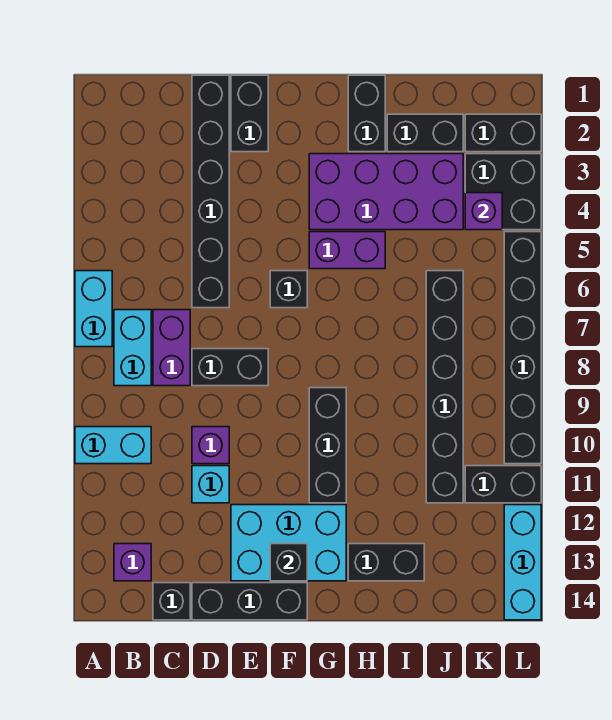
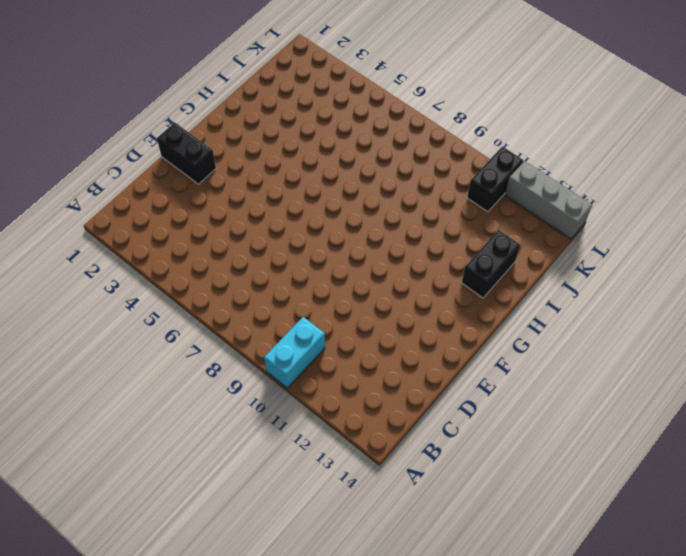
grey 1x3 brick [505,161,592,239] -> cyan 1x3 brick [504,505,541,620]
none -> cyan 1x2 brick [75,271,112,347]
none -> cyan 1x2 brick [114,310,151,386]
none -> purple 1x1 brick [114,544,151,581]

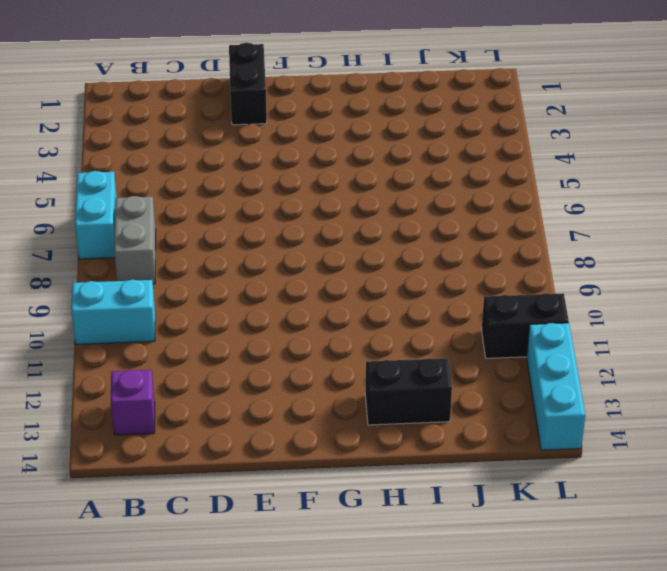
grey 1x2 brick [114,196,156,284] -> cyan 1x2 brick [114,310,151,386]
none -> purple 1x2 brick [153,310,190,386]
none -> black 1x1 brick [153,583,190,620]
none -> black 1x6 brick [192,75,229,308]

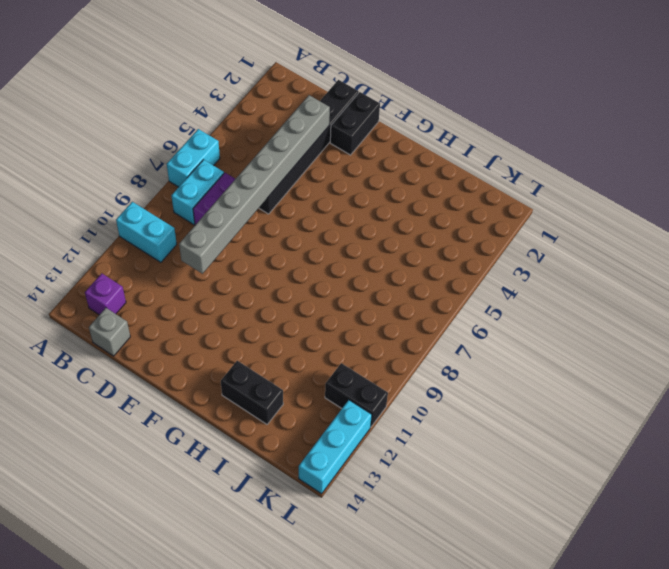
grey 1x1 brick [89,308,130,356] -> black 1x1 brick [153,583,190,620]
grey 1x8 brick [179,95,330,274] -> none
none -> black 1x2 brick [192,349,268,386]
none -> purple 1x1 brick [192,427,229,464]
none -> cyan 1x1 brick [192,466,229,503]

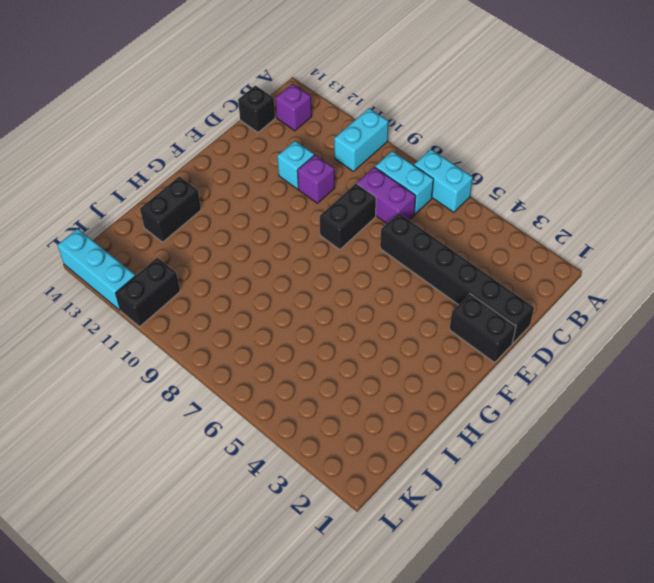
none -> black 1x3 brick [192,583,307,620]
none -> cyan 2x3 brick [231,505,346,581]
none -> black 1x1 brick [270,271,307,308]

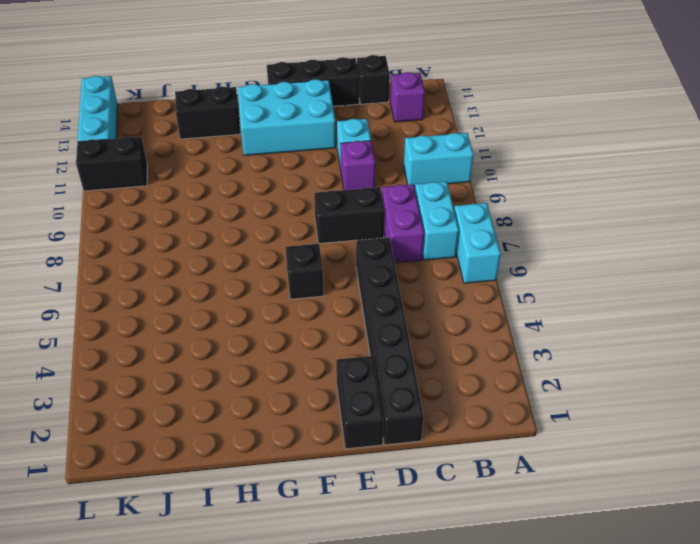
none -> purple 2x4 brick [309,154,463,230]
none -> purple 1x2 brick [309,232,385,269]
none -> black 1x3 brick [309,388,346,503]

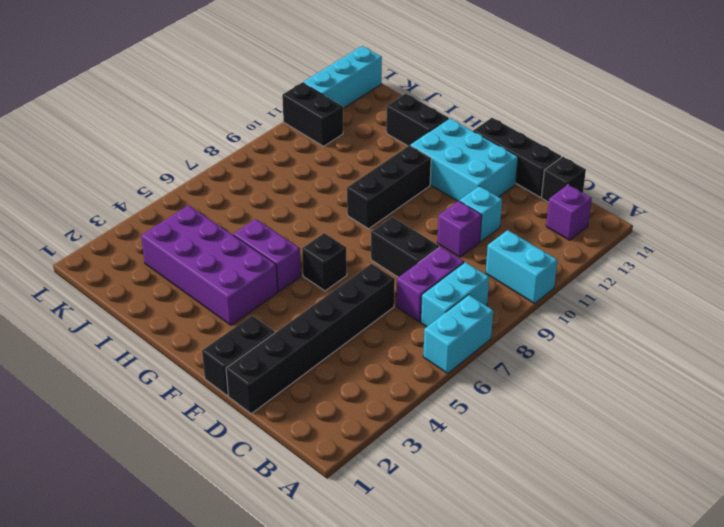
none -> black 1x2 brick [348,75,385,152]
none -> black 1x2 brick [387,114,463,152]
none -> black 1x6 brick [426,271,463,503]

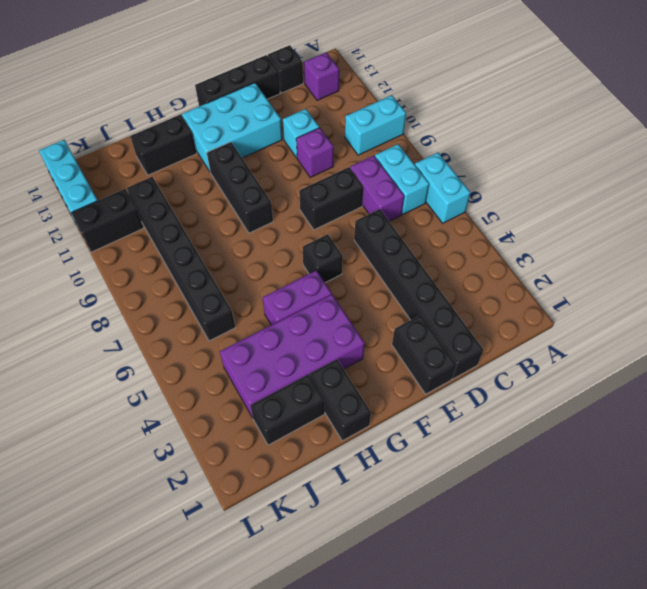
none -> black 1x2 brick [465,114,541,152]
none -> black 2x2 brick [465,154,541,230]
none -> black 1x6 brick [504,232,541,464]

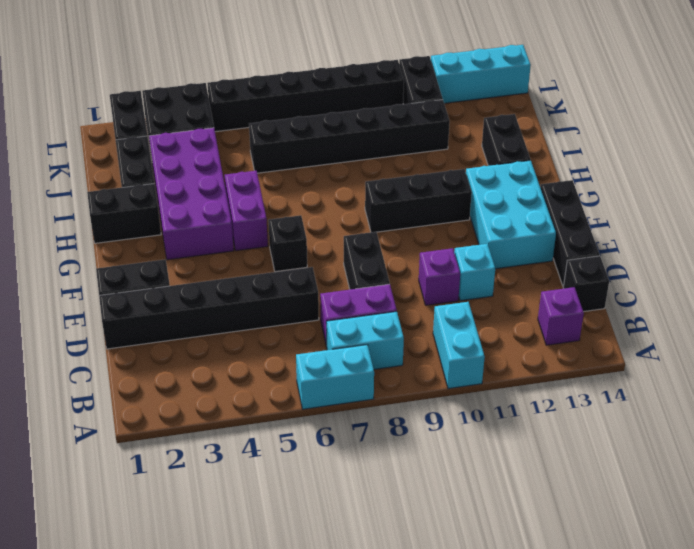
none -> black 1x1 brick [270,544,307,581]
none -> purple 1x1 brick [465,193,502,230]

